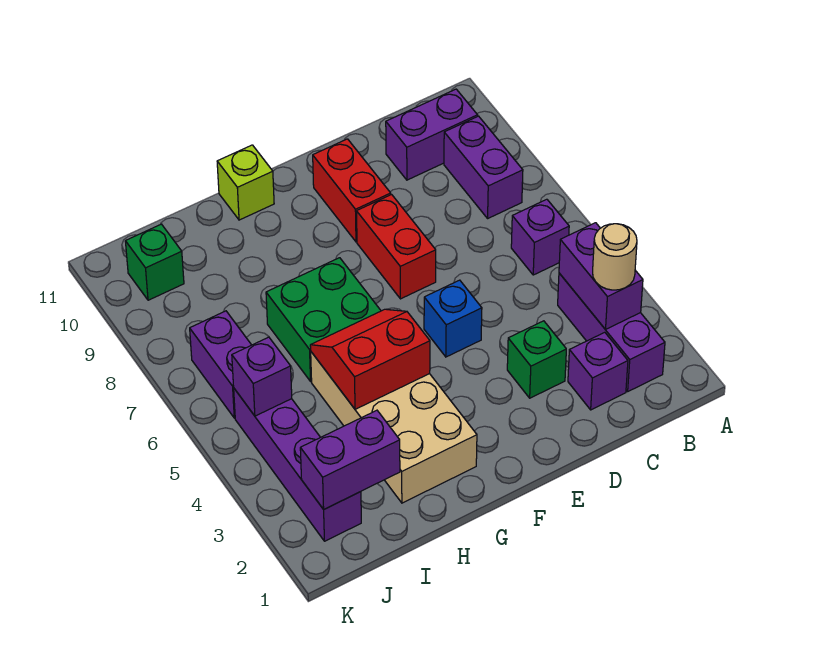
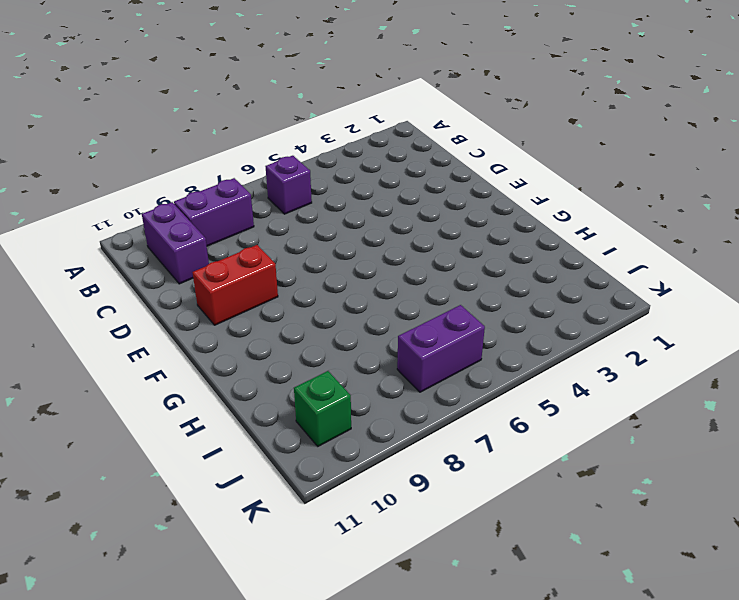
none -> purple 1x3 brick [558,273,665,391]
none -> purple 1x1 brick [568,332,628,410]
none -> green 1x1 brick [507,321,566,398]

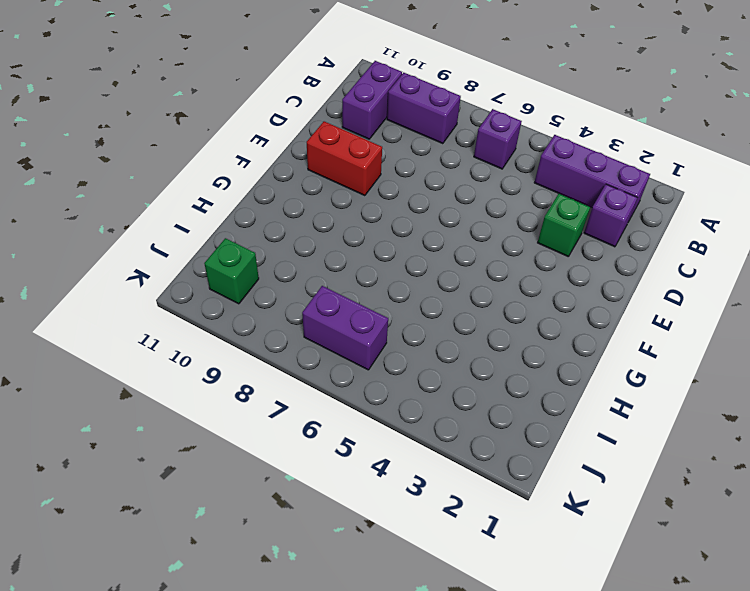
none -> blue 1x1 brick [424,280,482,357]
none -> red 1x2 brick [357,195,436,299]
none -> tan 2x4 brick [311,352,477,503]

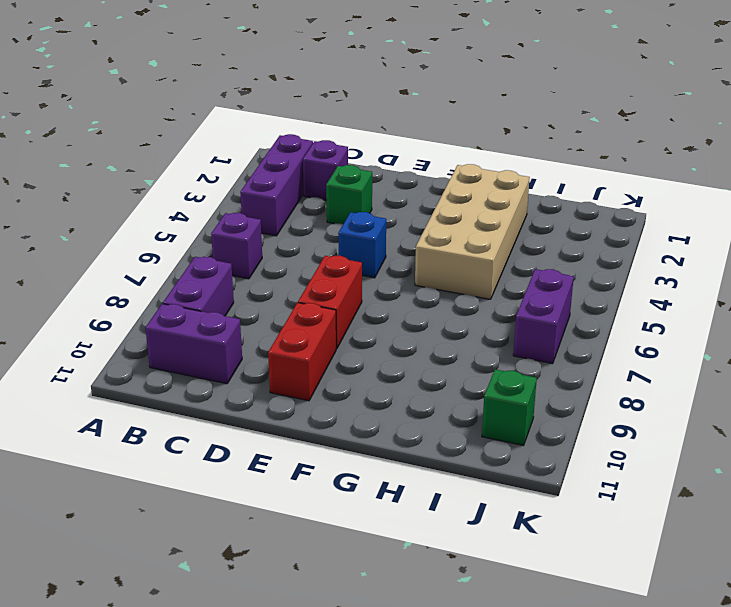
none -> green 2x2 brick [266,258,381,381]
none -> lime 1x1 brick [217,145,274,220]
none -> purple 1x4 brick [234,389,361,541]

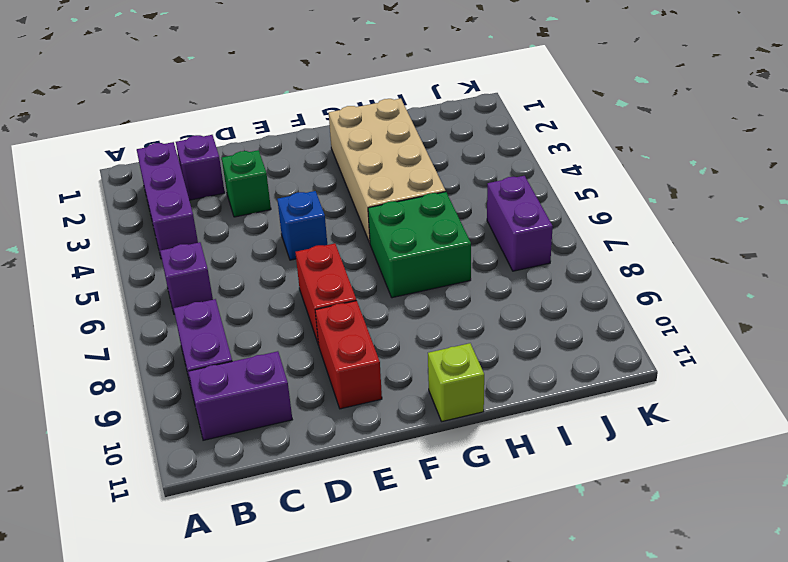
none -> purple 1x4 brick [234,389,361,541]
none -> green 1x1 brick [125,224,184,300]
none -> purple 1x2 brick [559,223,643,329]

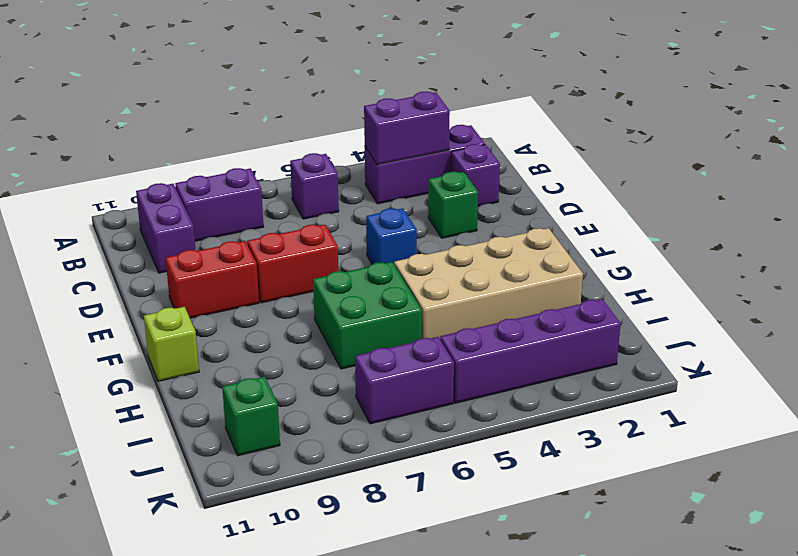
none -> red 2x2 slope [310,309,430,409]
none -> purple 1x2 brick [300,410,400,509]
none -> purple 1x1 brick [232,337,292,416]

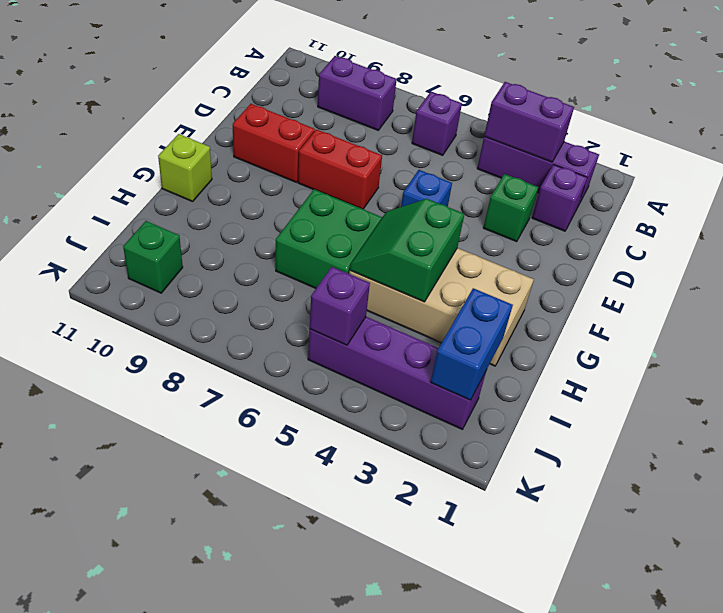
green 2x2 slope [350,199,464,302] -> red 2x2 slope [310,309,430,409]
blue 1x2 brick [431,288,513,400] -> purple 1x2 brick [300,410,400,509]
none -> purple 1x2 brick [386,89,478,180]
none -> purple 1x2 brick [190,311,251,418]
none -> tan 1x1 round brick [593,224,637,290]

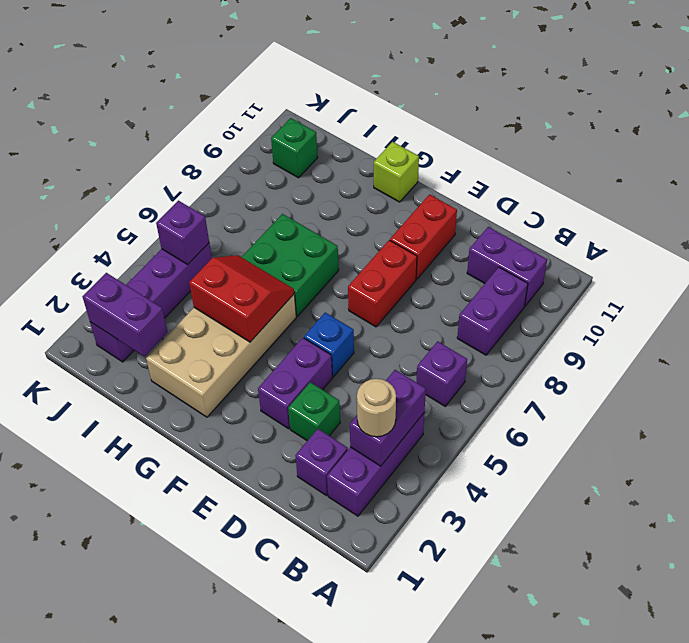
purple 1x2 brick [258,338,332,429] -> purple 1x2 brick moved to [190,311,251,418]

